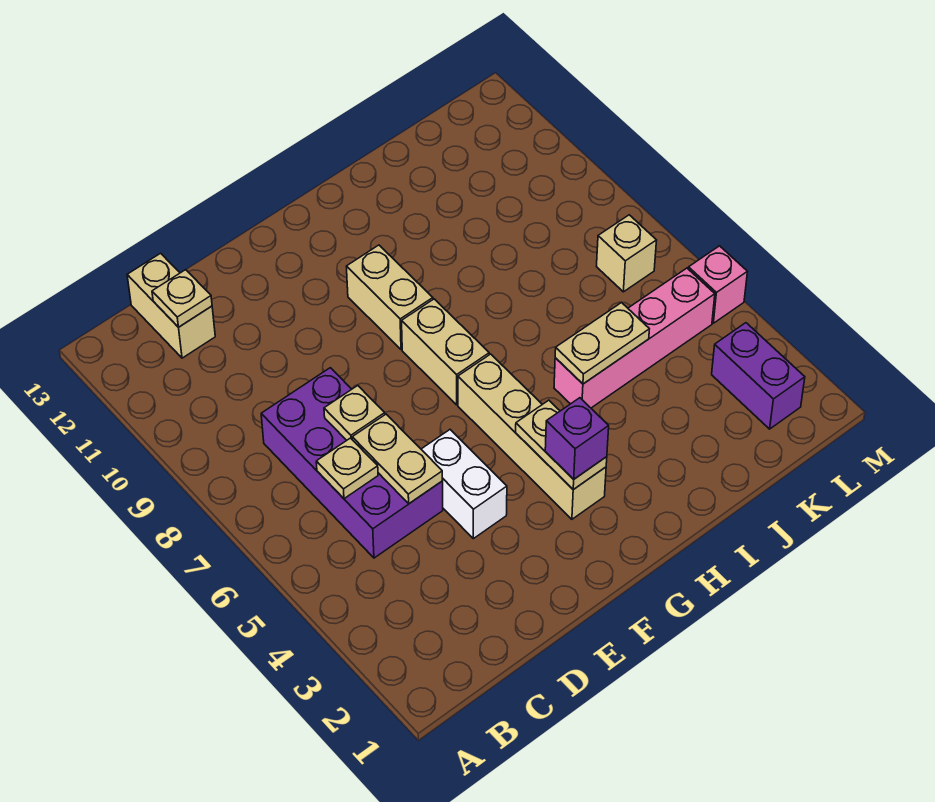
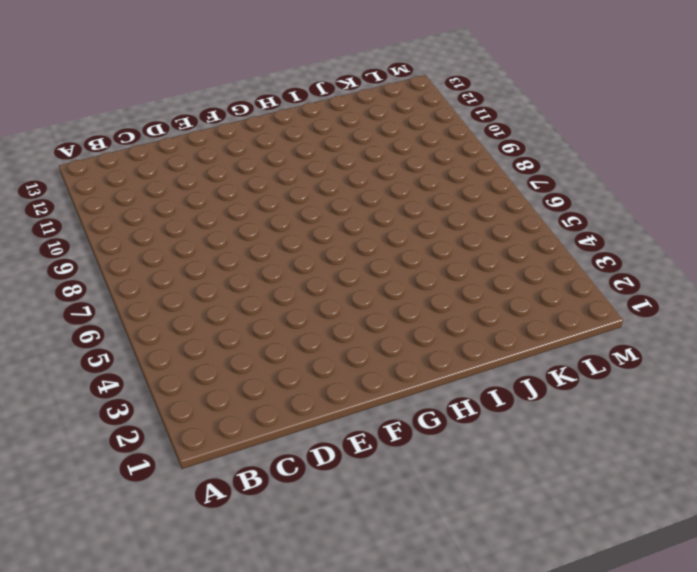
none -> purple 2x4 brick [261,368,443,558]
none -> tan 1x2 brick [127,253,215,358]
none -> white 1x2 brick [421,430,507,539]

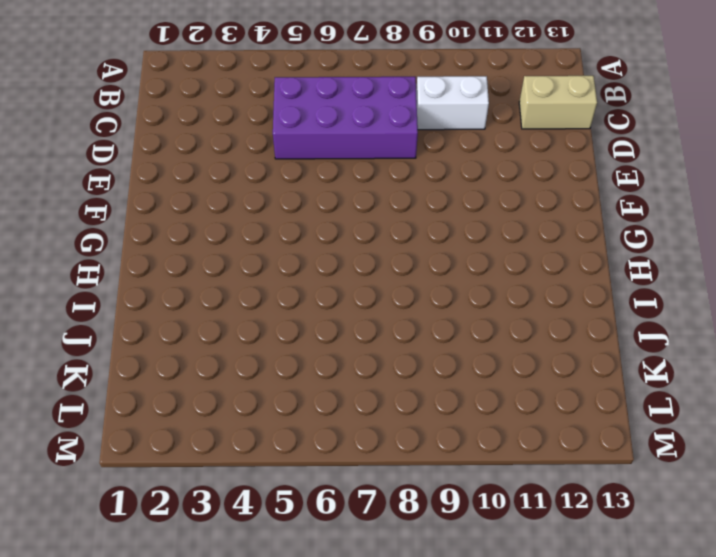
white 1x2 brick [416,76,489,130] -> white 1x2 brick moved to [421,430,507,539]
none -> tan 1x4 brick [458,354,606,519]
none -> tan 1x2 brick [402,299,489,405]
none -> tan 1x2 brick [346,245,433,350]

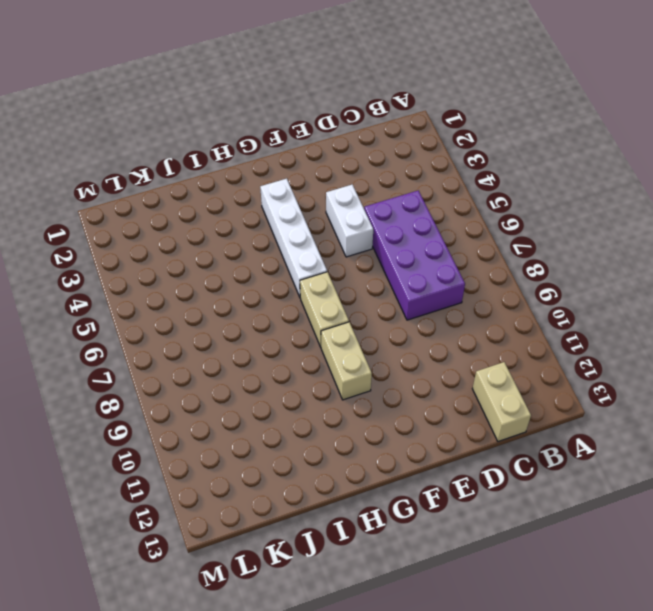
white 1x4 brick [260,179,327,297] -> tan 1x4 brick [458,354,606,519]
none -> pink 1x4 brick [554,268,715,408]
none -> purple 1x2 brick [712,323,805,429]
none -> tan 1x1 brick [597,215,657,292]

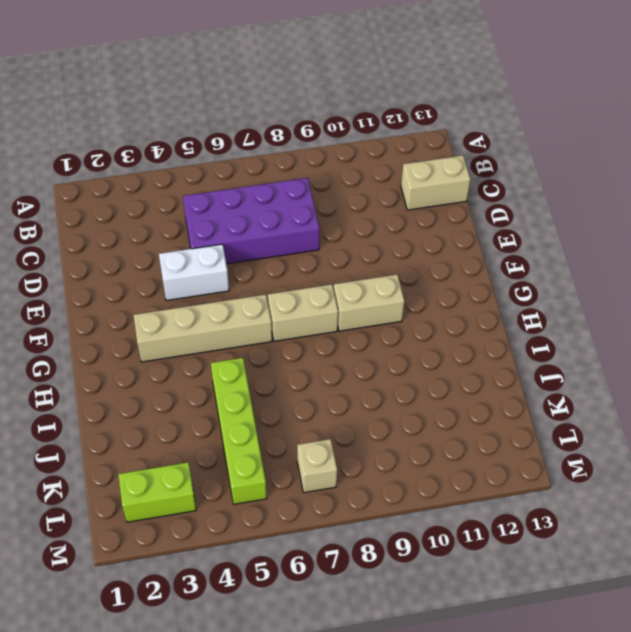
lime 1x4 brick [211,358,267,504] -> pink 1x4 brick [554,268,715,408]
lime 1x2 brick [118,462,196,522] -> purple 1x2 brick [712,323,805,429]
none -> pink 1x1 brick [688,246,747,323]
none -> tan 1x1 plate [316,438,378,499]
none -> tan 1x1 plate [152,270,212,327]

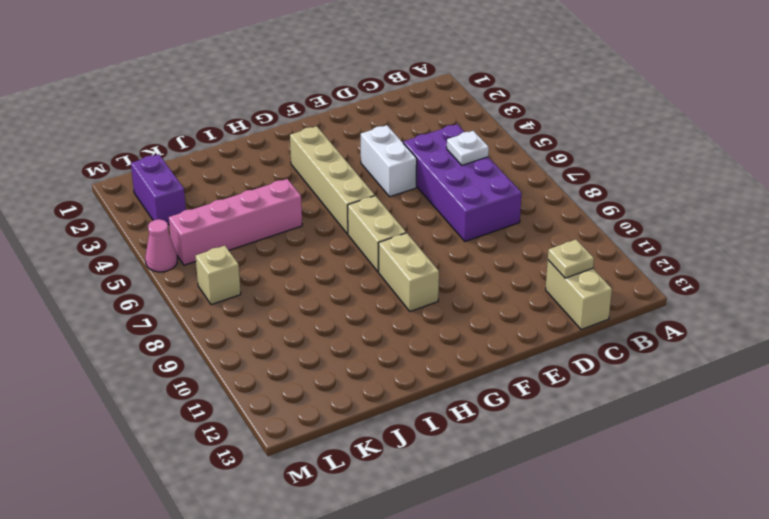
white 1x1 plate [447,131,489,165] -> tan 1x1 plate [316,438,378,499]
pink 1x1 cone [145,219,177,272] -> pink 1x1 brick [688,246,747,323]
none -> tan 1x2 plate [352,414,442,504]
none -> tan 1x1 plate [324,386,385,440]
none -> tan 1x2 plate [516,400,607,490]

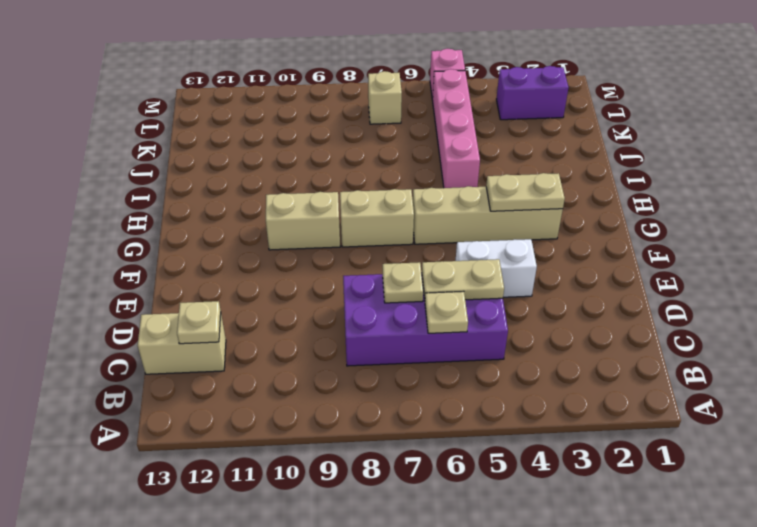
none -> tan 1x2 plate [555,302,649,384]
none -> purple 1x1 brick [545,398,609,479]

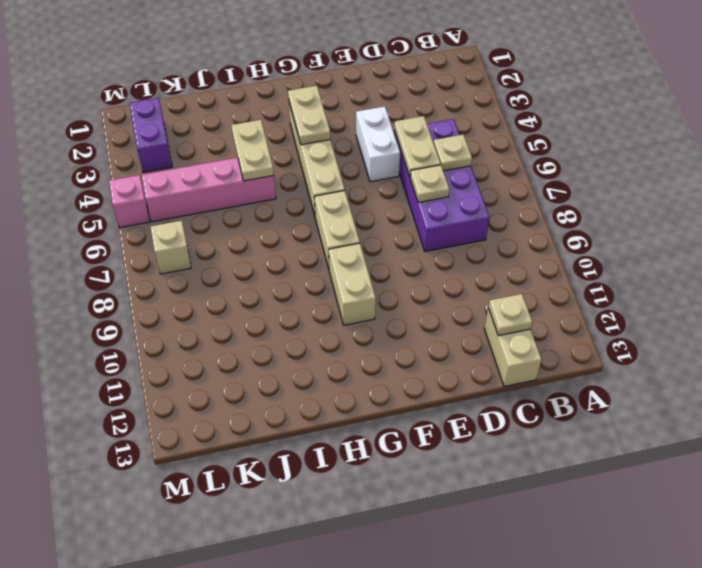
tan 1x2 plate [231,120,274,181] -> tan 1x2 plate turned to [555,302,649,384]
none -> purple 1x1 brick [545,398,609,479]

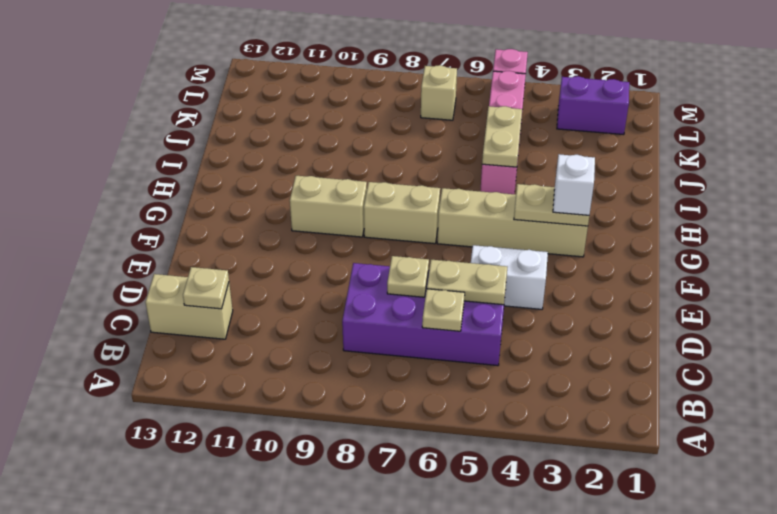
white 1x1 brick [553,154,595,215] -> purple 1x1 brick [545,398,609,479]

